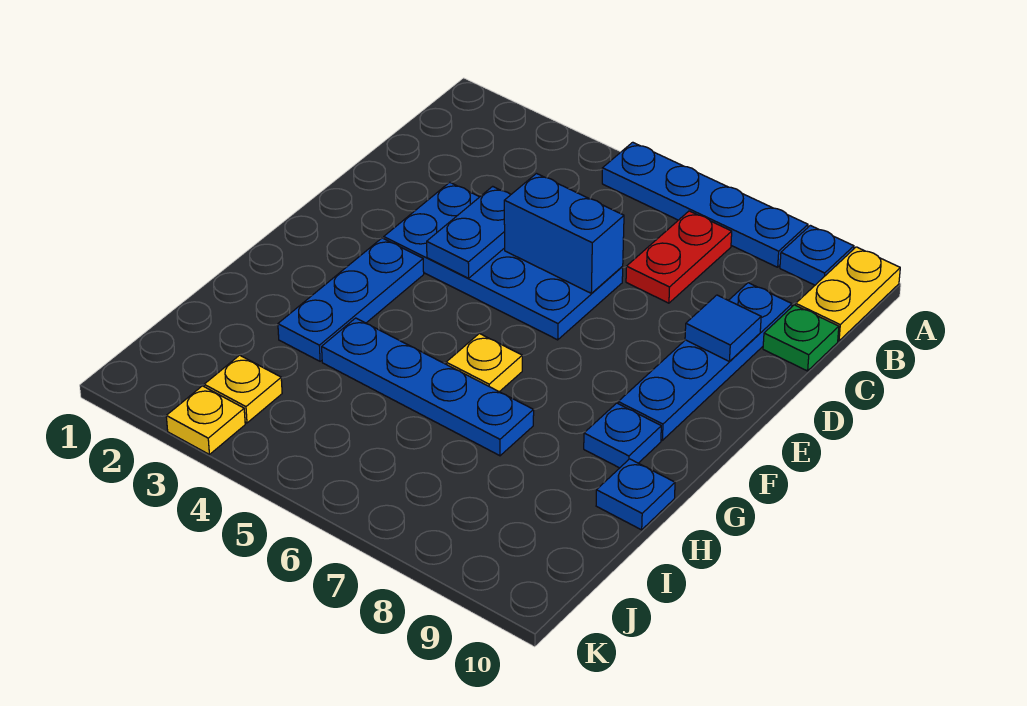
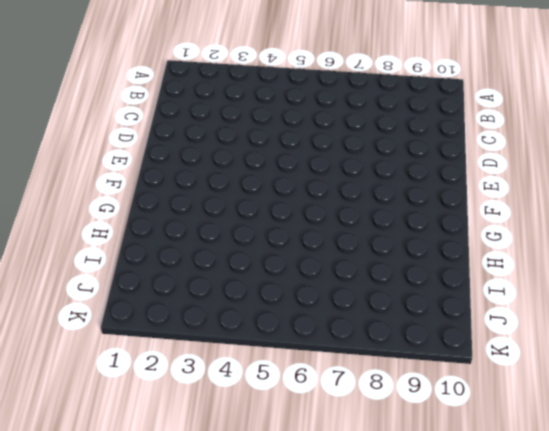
none -> blue 1x4 plate [602,142,808,267]
none -> blue 1x1 plate [780,225,854,285]
none -> yellow 1x2 plate [796,247,900,341]

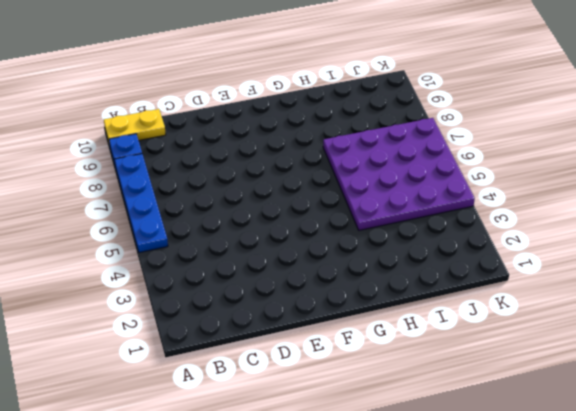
purple 4x4 plate [323,118,475,230] -> blue 1x4 plate [322,318,534,456]
none -> red 1x2 plate [626,211,732,303]
none -> blue 1x4 plate [618,283,792,440]
none -> green 1x1 plate [763,305,839,371]

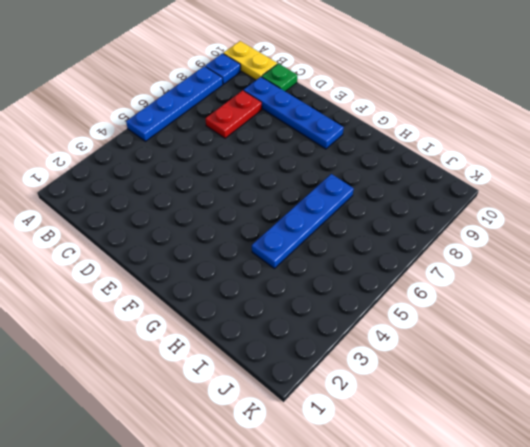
red 1x2 plate [205,90,262,138] -> red 1x2 plate turned to [626,211,732,303]
none -> blue 2x4 plate [384,182,623,340]
none -> blue 1x3 plate [278,238,424,361]
none -> yellow 1x1 plate [446,334,522,392]

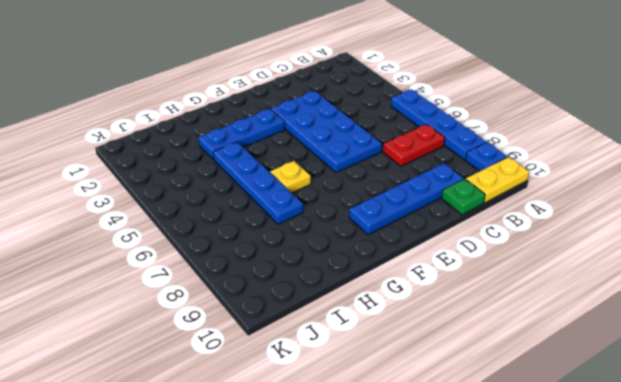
none -> blue 1x1 plate [584,403,661,468]
none -> blue 1x1 plate [596,459,675,530]
none -> yellow 1x1 plate [204,355,282,423]

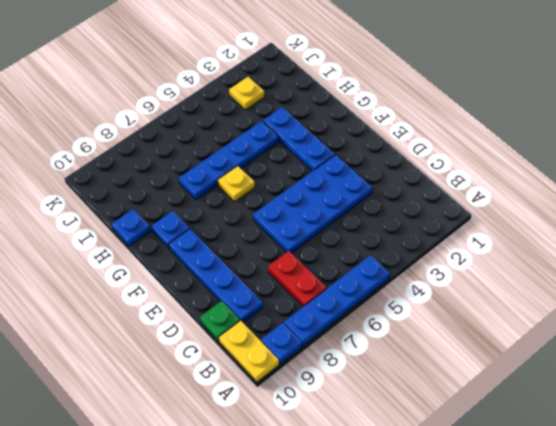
none -> yellow 1x1 plate [166,386,245,454]
none -> blue 1x2 plate [427,186,511,278]
none -> blue 1x2 brick [504,174,624,293]

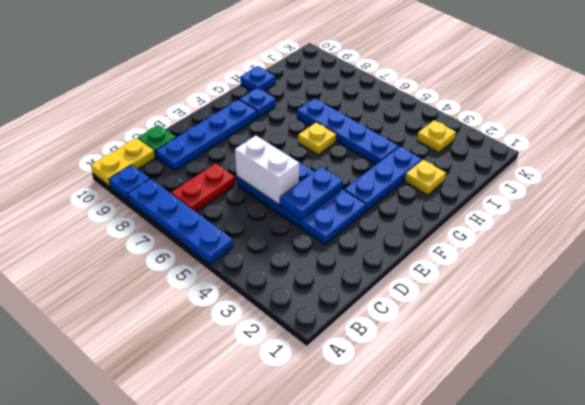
white 1x2 brick [235,136,299,204] -> blue 1x2 brick [504,174,624,293]
yellow 1x1 plate [405,160,446,195] -> yellow 1x1 plate moved to [166,386,245,454]
none -> blue 1x1 tile [685,295,761,362]

